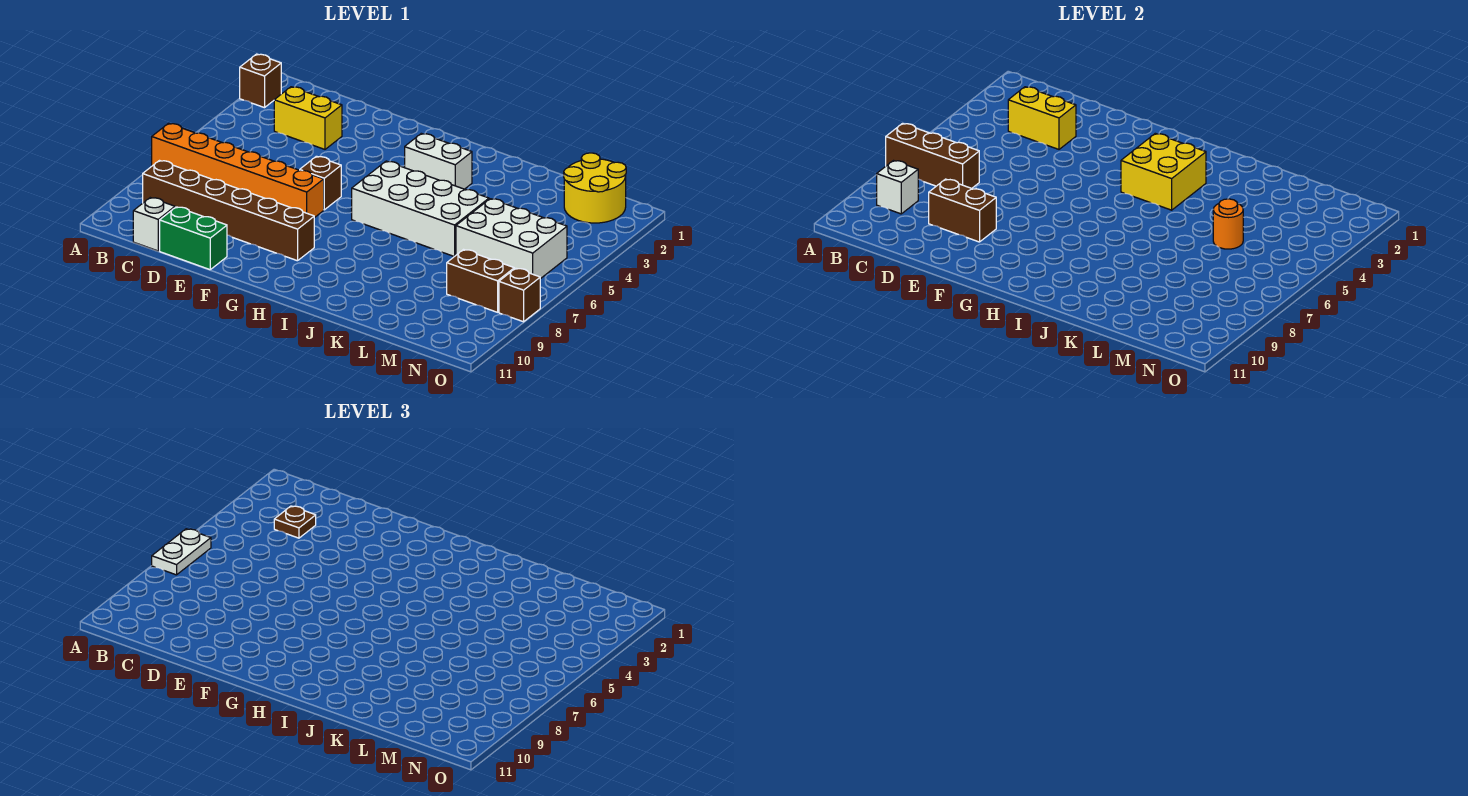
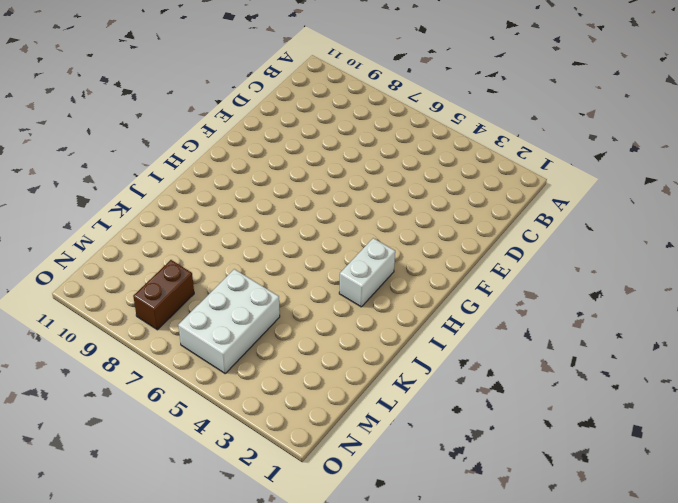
none -> brown 1x1 brick [240,54,281,108]
none -> orange 1x6 brick [152,123,324,218]
none -> brown 1x6 brick [143,161,314,261]

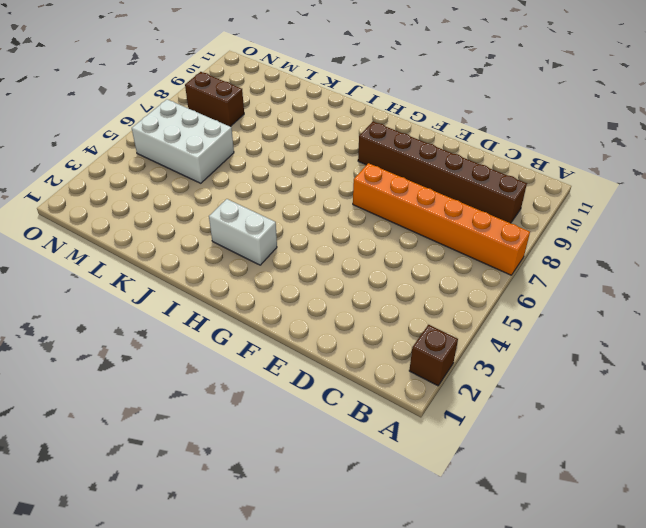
none -> yellow 1x2 brick [274,87,342,149]
none -> white 1x1 brick [133,198,175,251]
none -> green 1x2 brick [160,207,227,270]

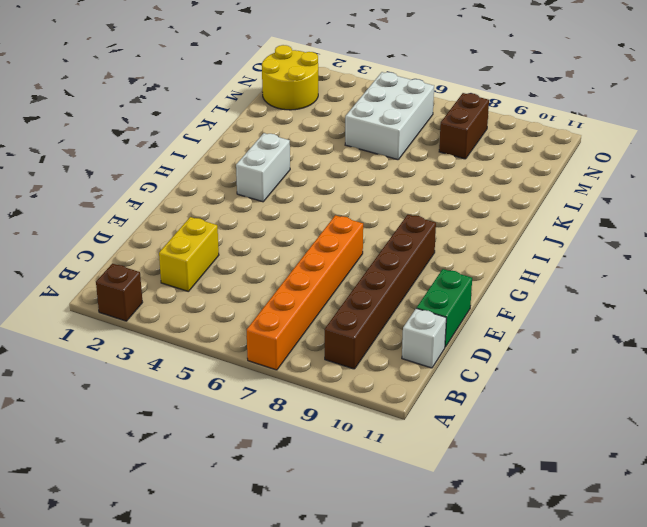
none -> brown 1x1 brick [300,156,341,210]
none -> white 2x4 brick [352,161,489,257]
none -> brown 1x1 brick [499,268,540,322]

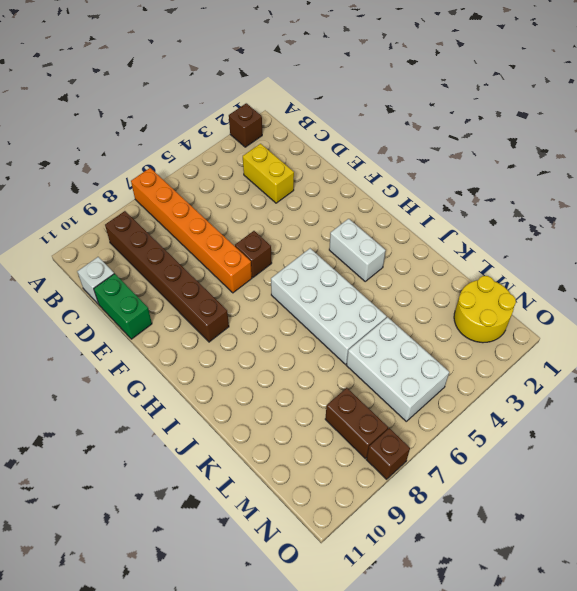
none -> brown 1x3 brick [886,123,979,188]
none -> white 1x1 brick [877,161,918,214]
none -> yellow 1x2 brick [1008,87,1076,149]

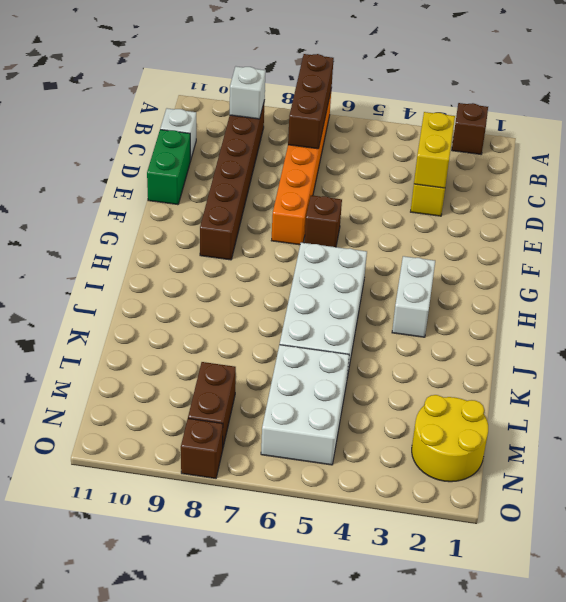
none -> brown 1x2 brick [929,179,996,242]
none -> yellow 2x2 brick [1121,133,1206,210]
none -> orange 1x1 round brick [1213,199,1243,249]

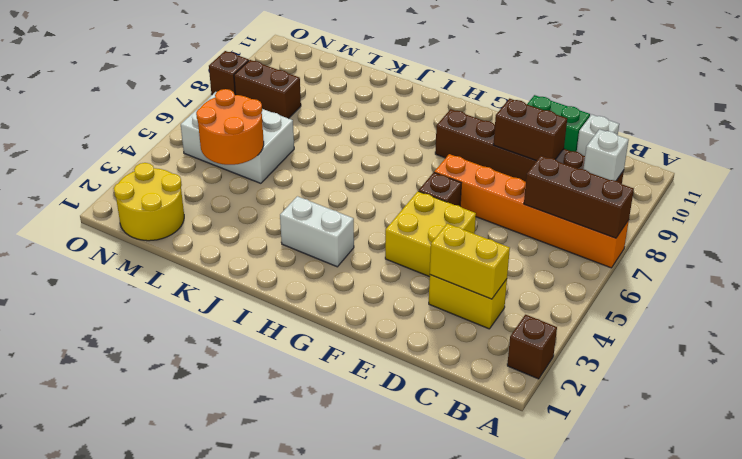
yellow 2x2 brick [385,191,476,277] -> yellow 2x2 brick moved to [1121,133,1206,210]
orange 2x2 round brick [196,89,264,165] -> orange 1x1 round brick [1213,199,1243,249]
none -> white 2x4 brick [352,161,489,257]
none -> white 1x2 plate [152,529,211,575]
none -> brown 1x1 plate [274,506,316,538]

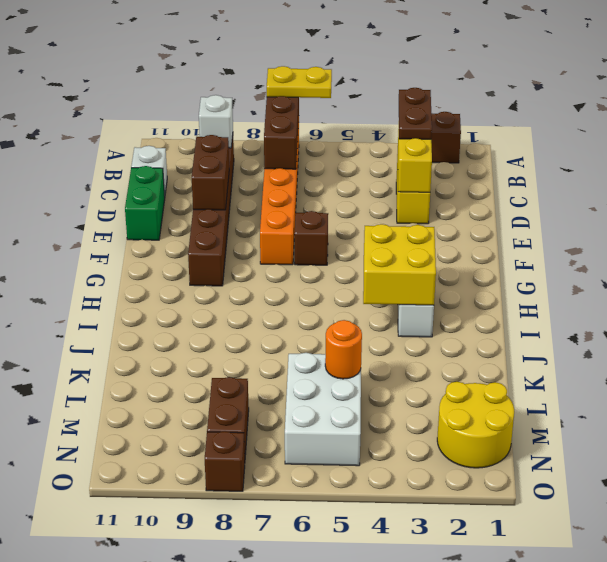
yellow 1x2 plate [267,66,332,98] -> white 1x2 plate [152,529,211,575]
brown 1x2 plate [399,88,432,139] -> brown 1x1 plate [274,506,316,538]
none -> white 2x4 brick [352,161,489,257]

